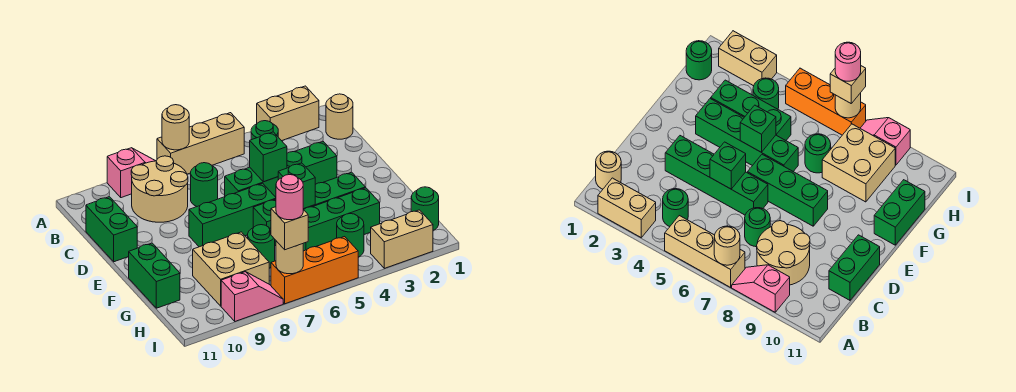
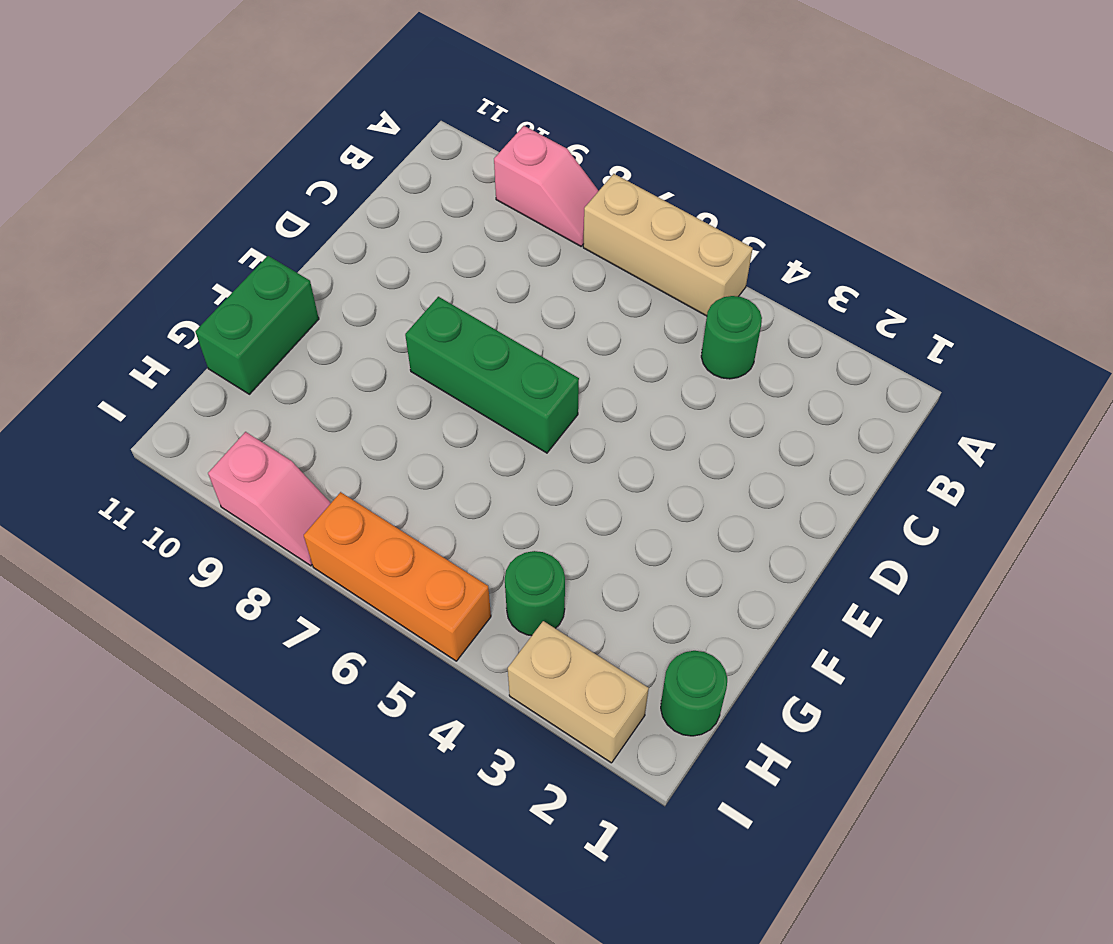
none -> tan 1x2 brick [257,86,319,141]
none -> tan 1x1 round brick [326,94,353,139]
none -> tan 2x2 round brick [131,156,188,222]

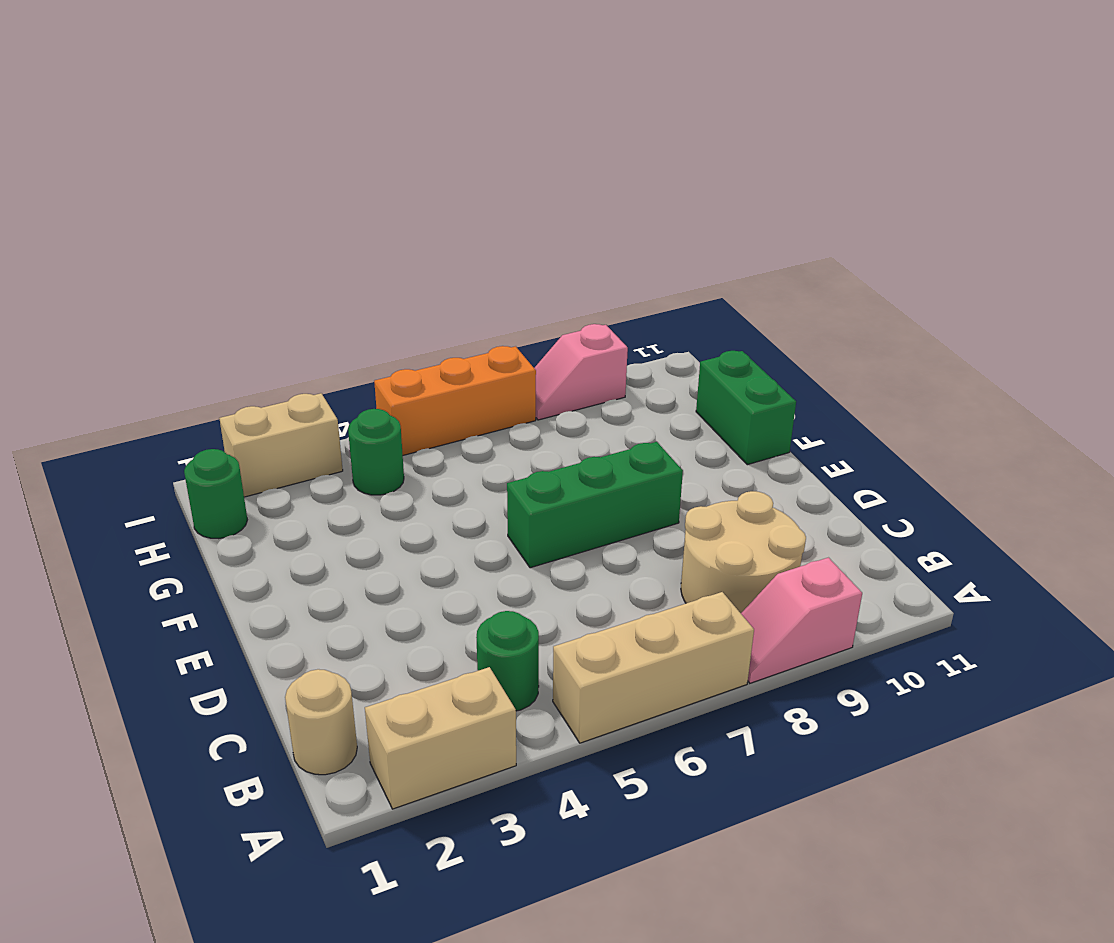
none -> green 1x1 round brick [191,163,218,207]
none -> green 1x2 brick [86,197,137,262]
none -> green 1x4 brick [225,142,337,197]

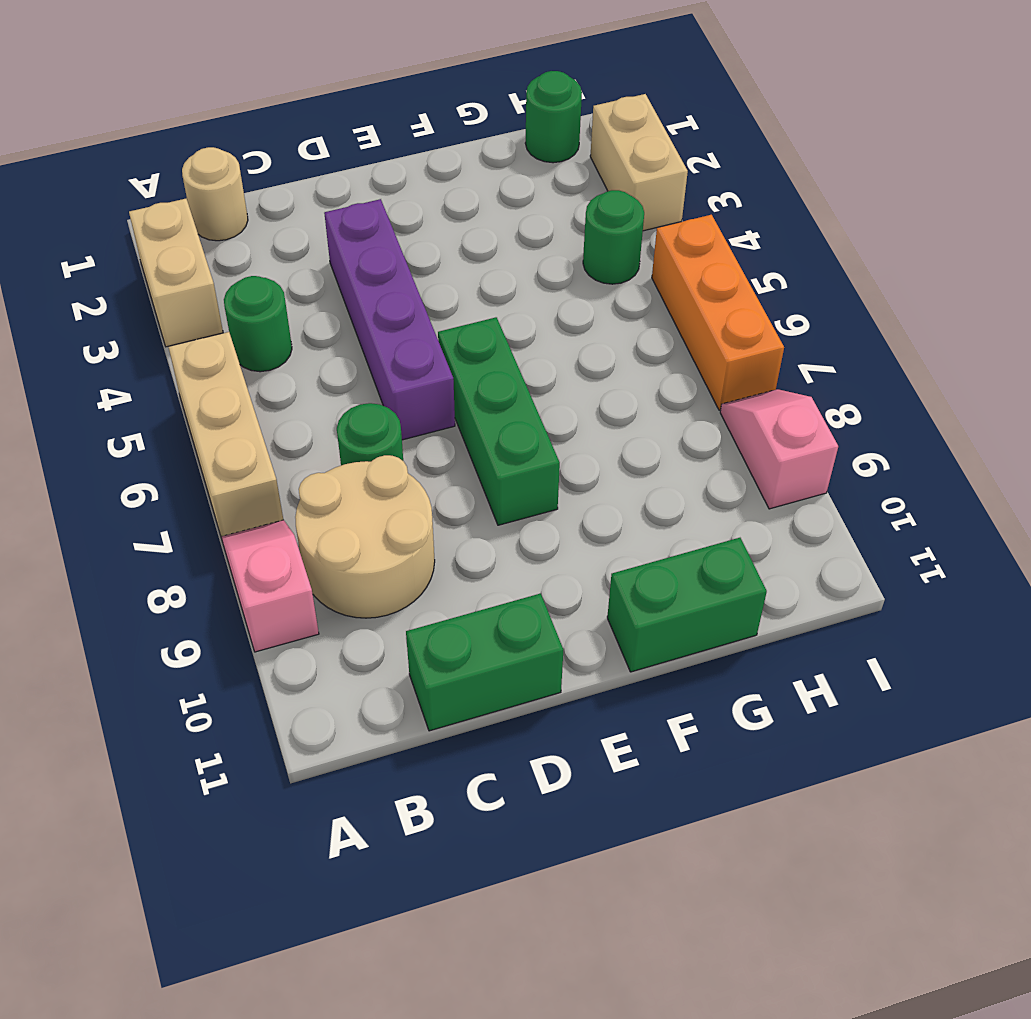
purple 1x4 brick [324,199,455,440] -> green 1x4 brick [225,142,337,197]
none -> green 1x4 brick [253,172,365,246]
none -> green 1x3 brick [303,188,380,251]
none -> green 1x1 round brick [248,225,275,268]

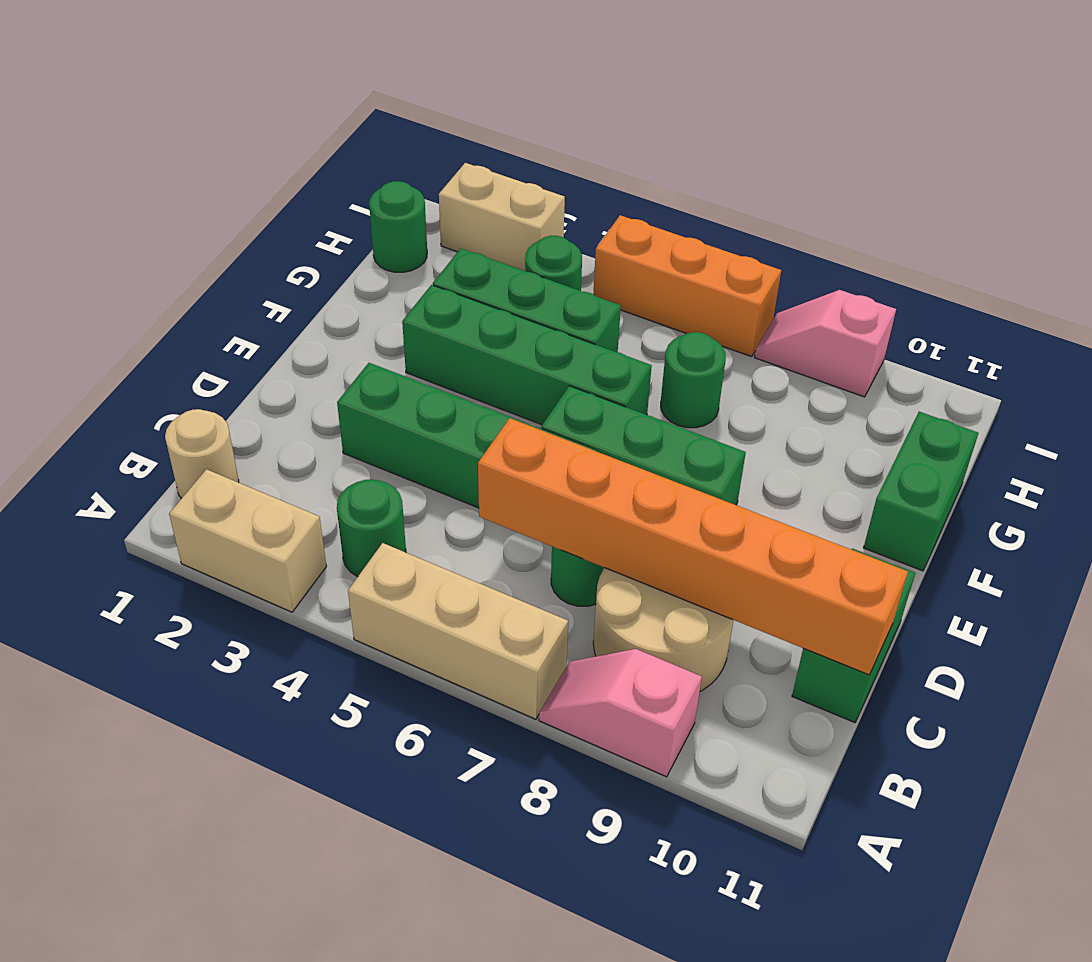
orange 1x6 brick [478,418,908,675] -> none
none -> tan 2x2 brick [193,232,269,306]
none -> tan 1x1 round brick [162,105,189,150]
none -> green 1x1 brick [250,132,287,182]

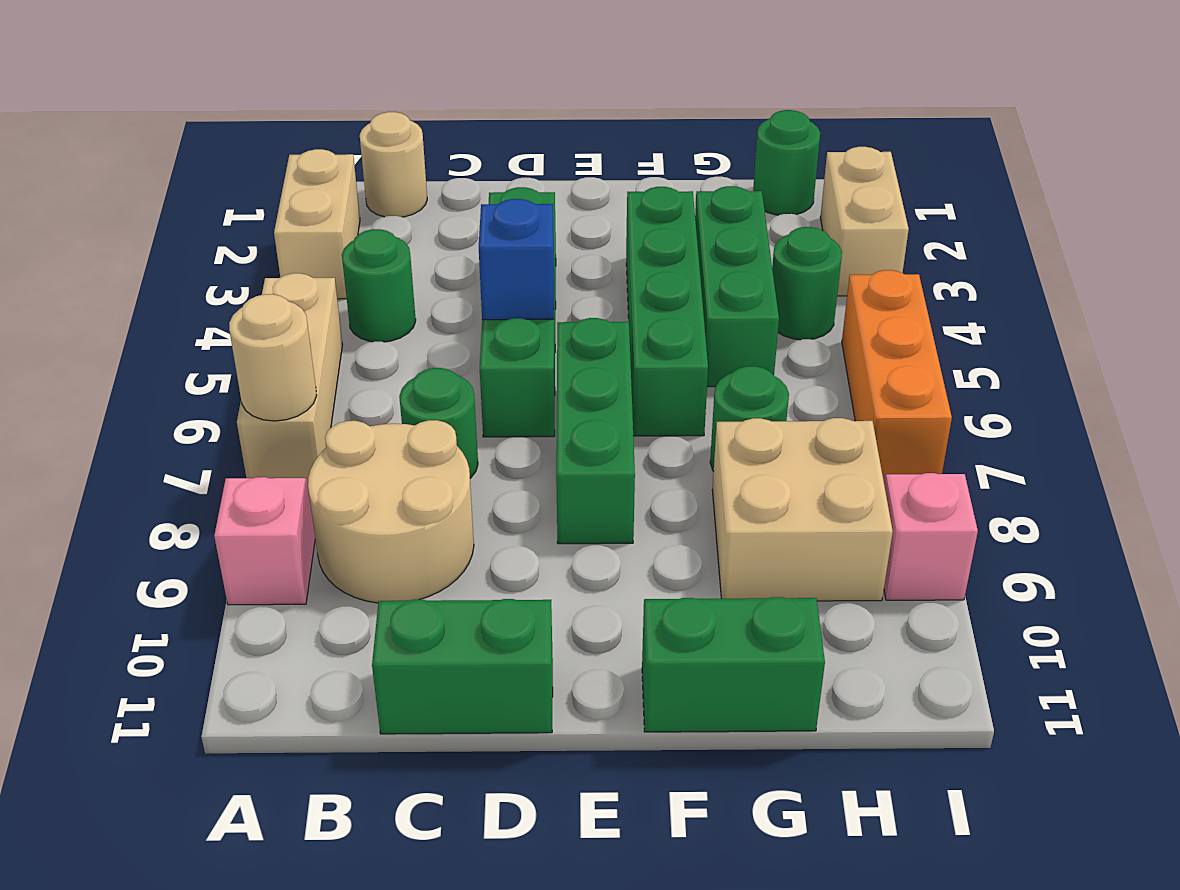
blue 1x1 brick [479,199,554,320] -> green 1x1 brick [250,132,287,182]
none -> green 1x1 brick [278,163,315,209]
none -> tan 1x1 round brick [276,241,303,274]
none -> tan 1x1 brick [271,207,308,250]

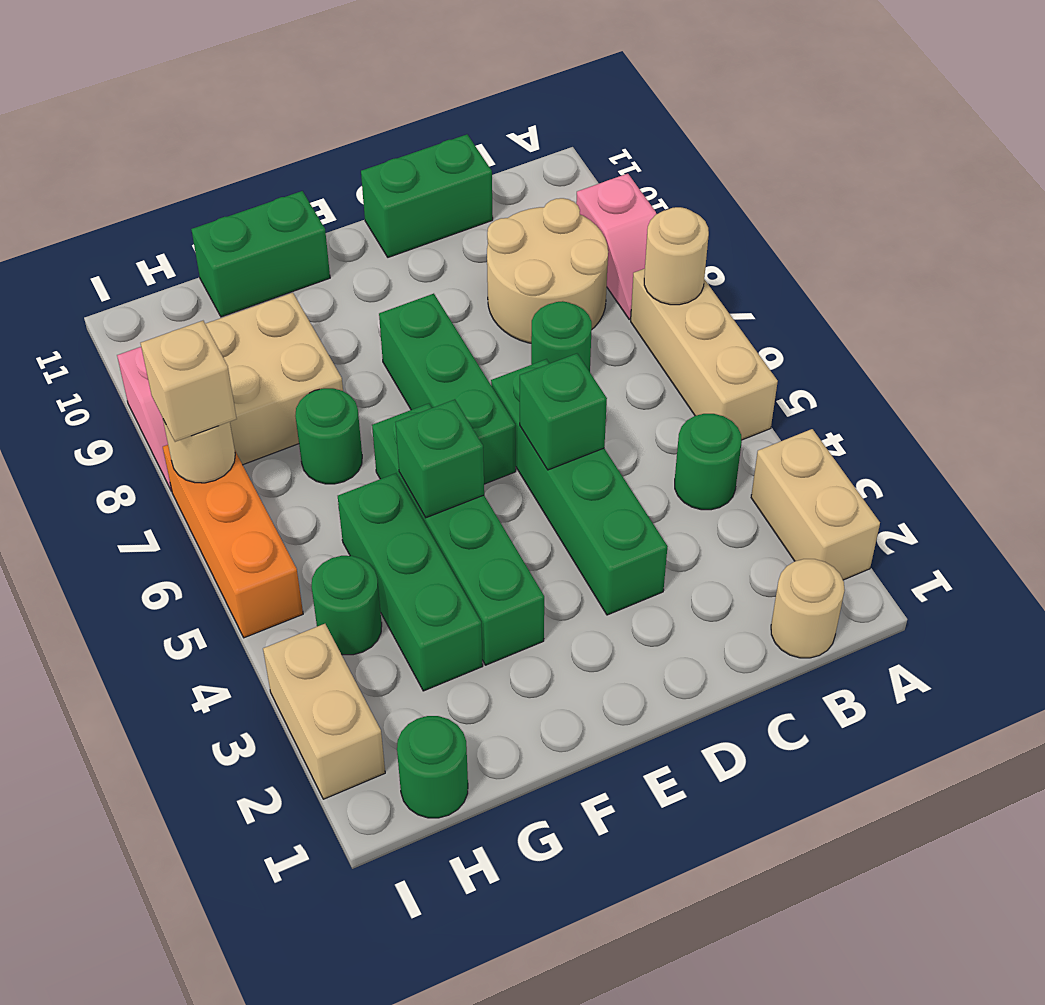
none -> pink 1x1 round brick [276,175,304,220]

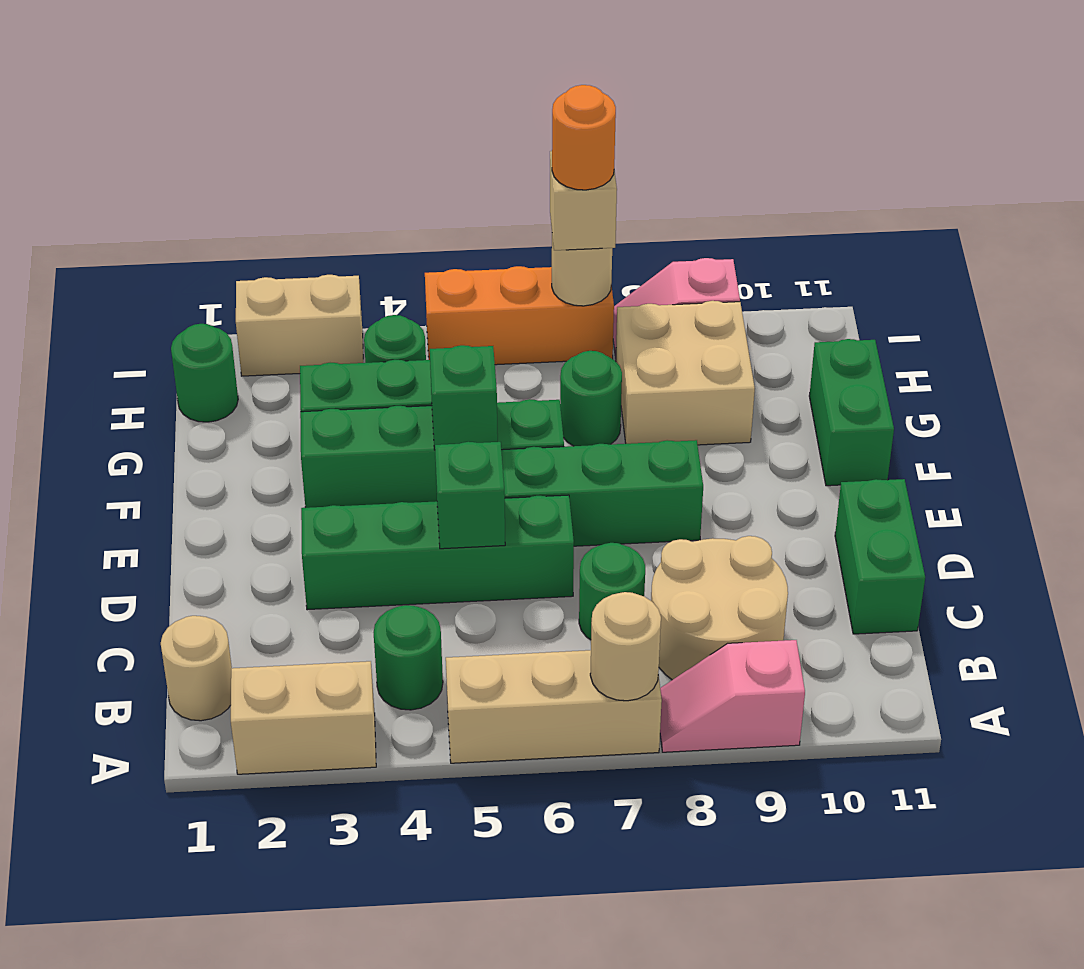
orange 1x1 round brick [552,85,616,190] -> pink 1x1 round brick [276,175,304,220]

